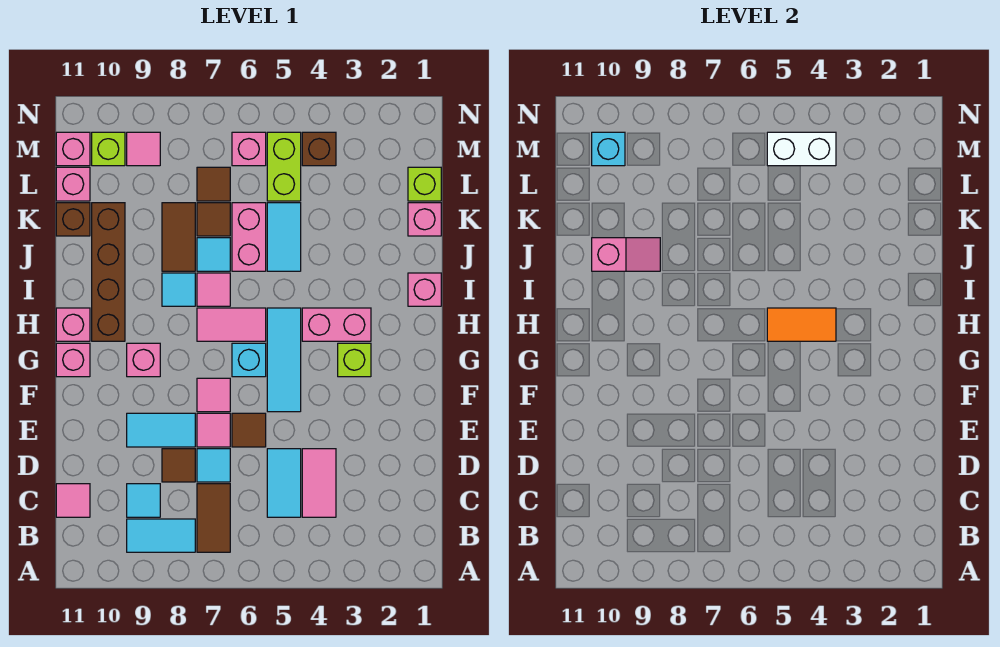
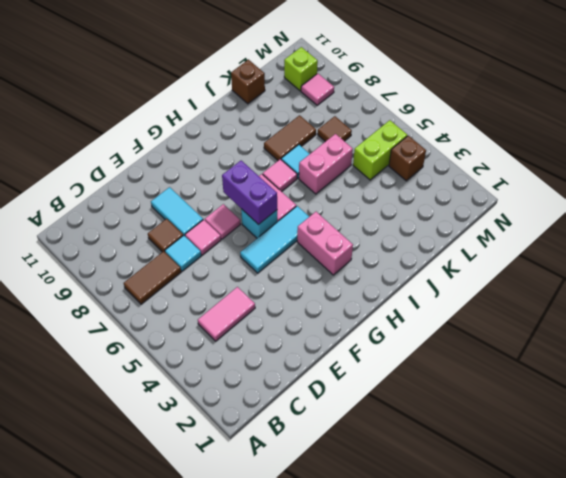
purple 1x2 brick [222,161,277,225] -> none
none -> cyan 1x2 tile [127,519,195,552]
none -> cyan 1x2 tile [267,449,301,517]
none -> cyan 1x1 tile [127,484,160,517]
none -> pink 1x1 tile [56,484,90,517]

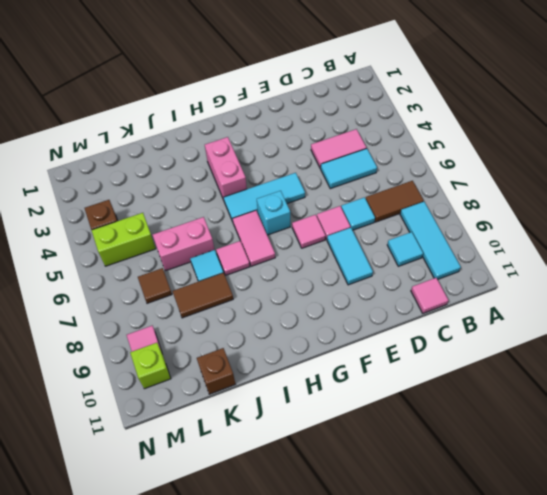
cyan 1x3 tile [400,202,461,279] -> cyan 1x2 tile [127,519,195,552]
none -> brown 1x1 tile [162,449,195,482]
none -> brown 1x1 tile [232,413,266,447]
none -> lime 1x1 brick [338,343,371,377]
none -> pink 1x1 brick [127,343,160,377]

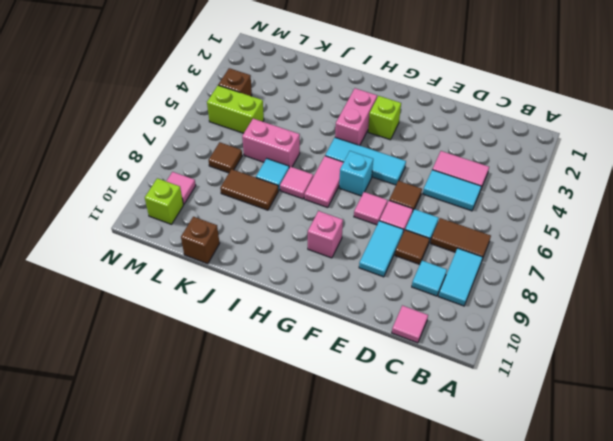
none -> pink 1x1 brick [56,343,90,377]
none -> brown 1x4 brick [92,203,125,341]
none -> pink 1x1 brick [56,308,90,341]
none -> pink 1x1 brick [408,273,441,306]

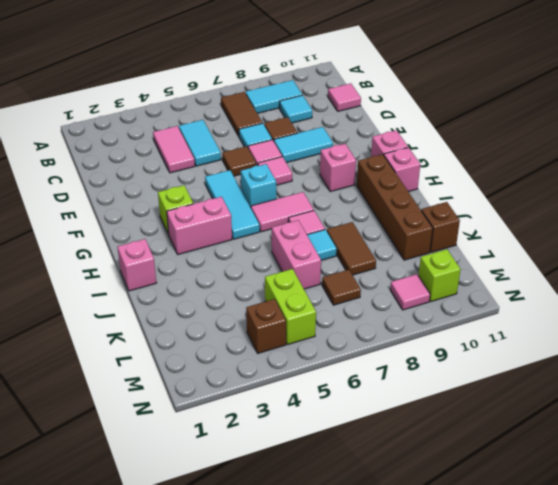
none -> cyan 1x1 tile [162,273,195,306]
none -> cyan 1x2 tile [267,203,301,271]
none -> pink 1x1 brick [408,203,441,236]
none -> brown 1x1 tile [197,203,230,236]

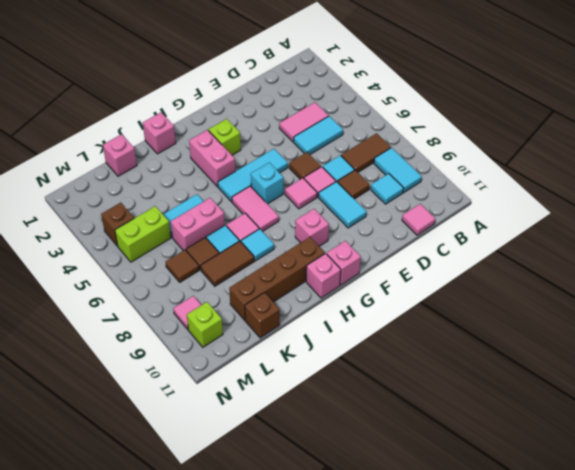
none -> lime 1x1 brick [408,167,441,201]
none -> pink 1x1 brick [56,167,90,201]
none -> pink 1x1 brick [232,132,266,166]
none -> pink 1x1 brick [56,132,90,166]

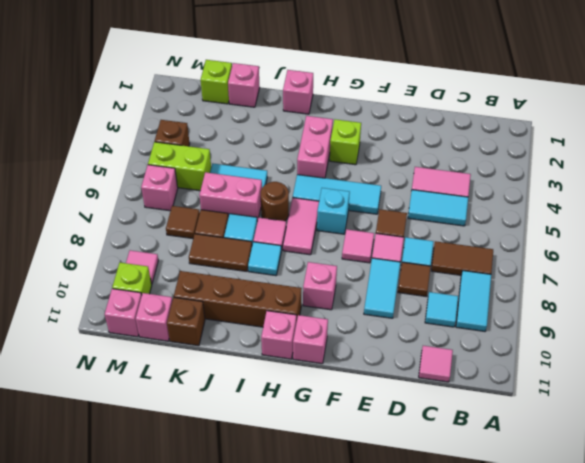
brown 1x1 round brick [261,182,289,221] -> none
none -> orange 1x2 tile [767,308,836,341]
none -> pink 1x2 slope [592,238,660,271]
none -> white 1x2 brick [767,132,836,166]
none -> cyan 1x1 brick [592,132,625,166]

